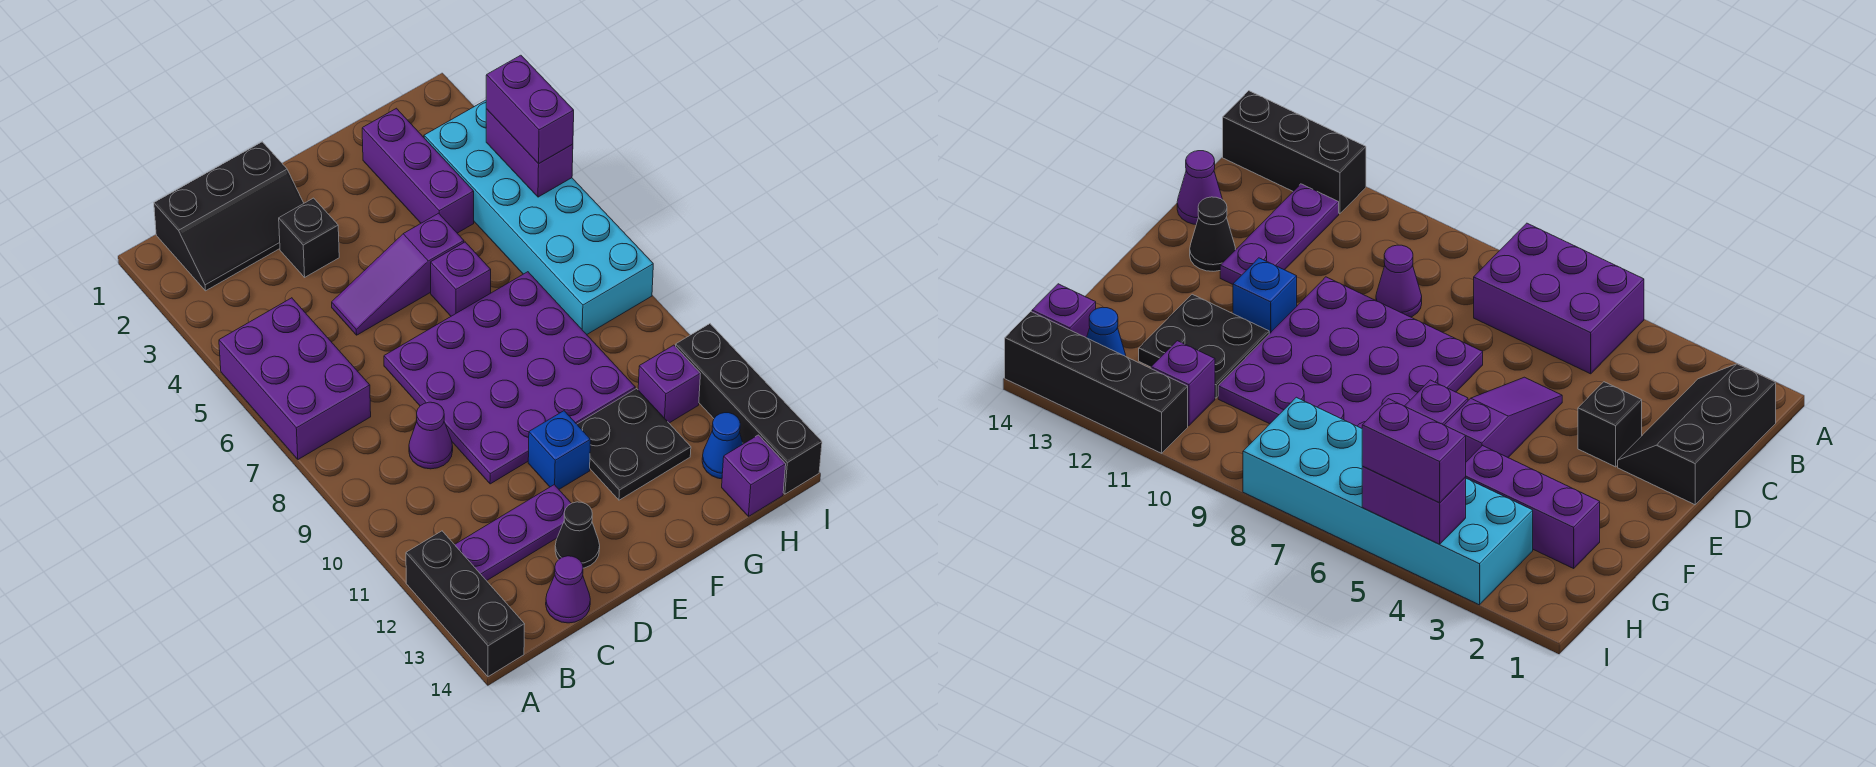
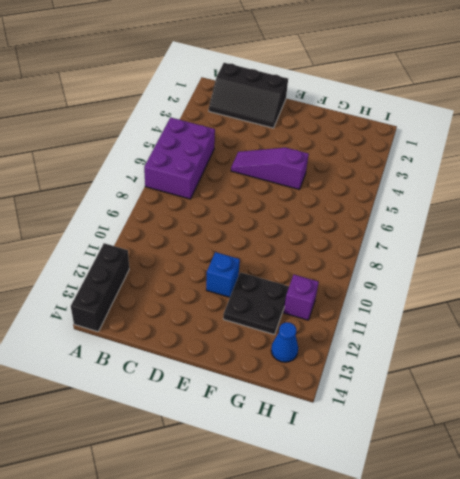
none -> purple 1x3 plate [455,485,571,581]
none -> purple 1x1 cone [409,402,453,469]
none -> purple 1x1 cone [546,556,590,623]

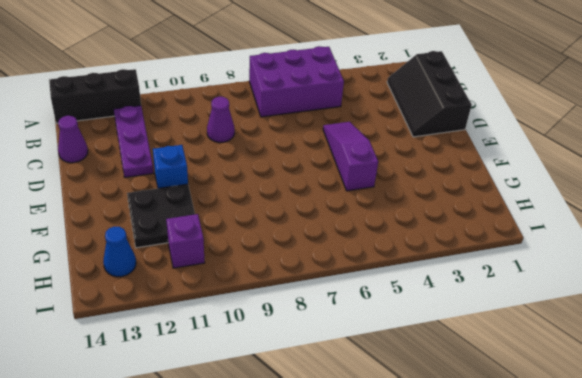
none -> black 1x1 brick [279,198,339,277]
none -> purple 4x4 plate [384,272,635,484]
none -> black 1x1 cone [555,502,600,568]

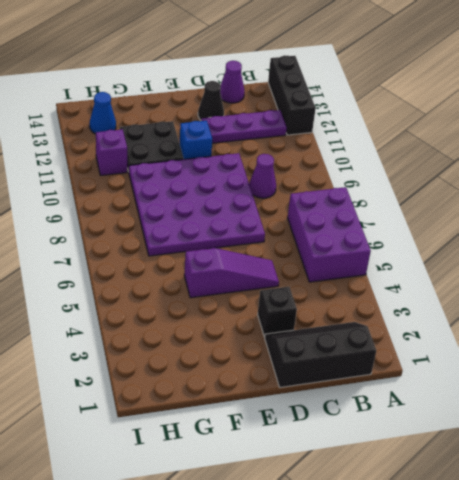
none -> purple 1x1 brick [431,242,491,316]
none -> purple 1x3 brick [362,108,474,233]
none -> cyan 2x6 brick [424,100,653,334]

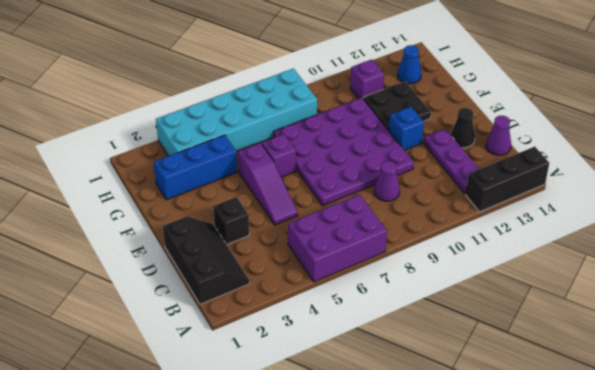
blue 1x3 brick [154,135,237,200] -> purple 1x3 brick [362,108,474,233]
none -> purple 1x1 brick [722,435,786,516]
none -> black 1x4 brick [676,324,822,494]
none -> purple 1x2 brick [486,109,573,197]

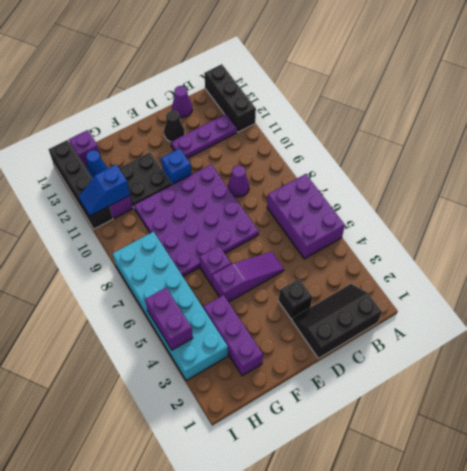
blue 1x2 slope [79,165,130,216] -> none
none -> purple 1x2 brick [486,55,574,164]

